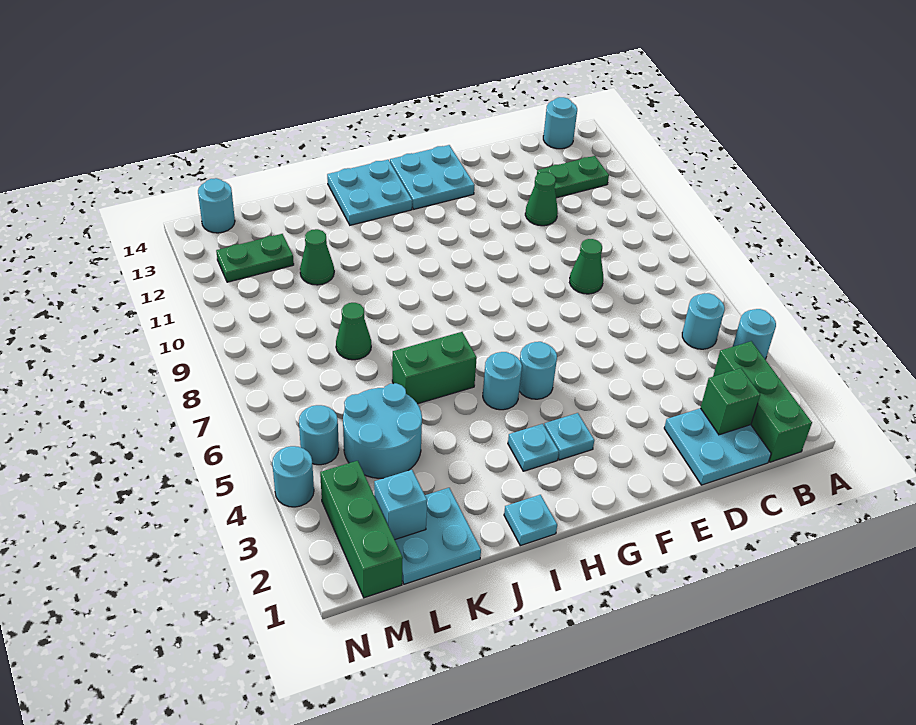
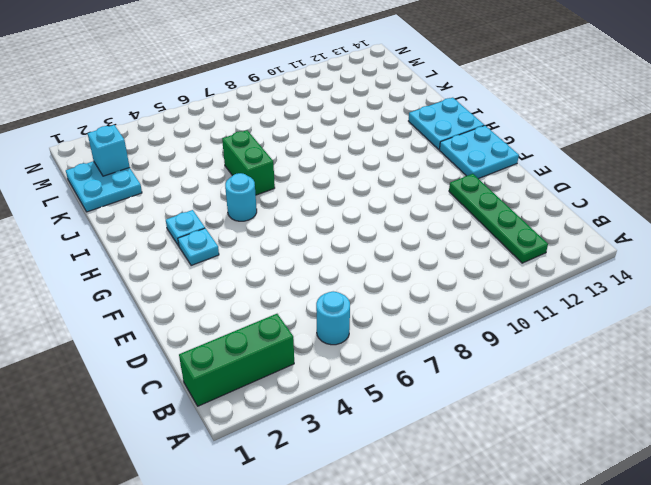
green 1x4 plate [449,174,548,263] -> green 1x2 plate [537,156,609,198]
none -> cyan 1x1 round brick [733,309,776,359]
none -> cyan 1x1 round brick [543,97,577,149]
none -> cyan 2x2 plate [664,408,771,485]

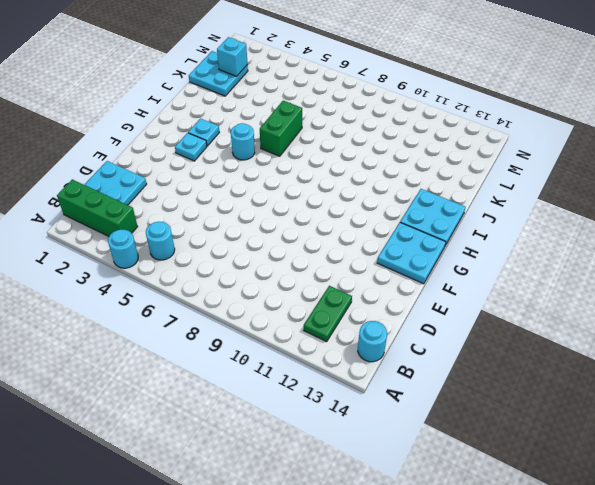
none -> green 1x1 cone [570,239,603,294]
none -> green 1x1 cone [525,172,558,226]
none -> cyan 1x1 round brick [519,342,557,399]

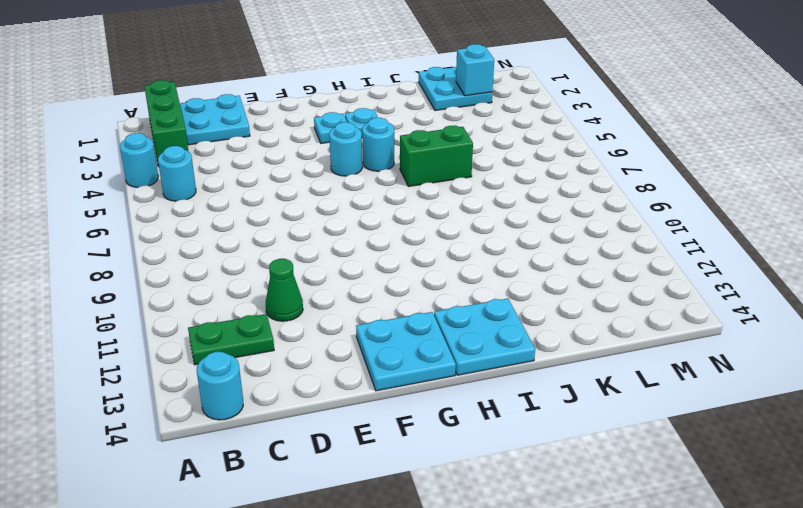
none -> green 1x1 cone [570,239,603,294]
none -> cyan 1x1 plate [504,495,557,546]
none -> cyan 2x2 round brick [343,383,422,478]

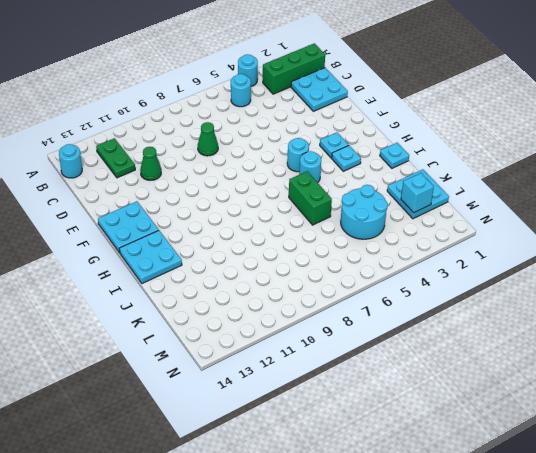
none -> green 1x1 cone [336,303,371,360]
none -> green 1x1 cone [300,229,334,285]
none -> green 1x2 plate [216,234,294,282]

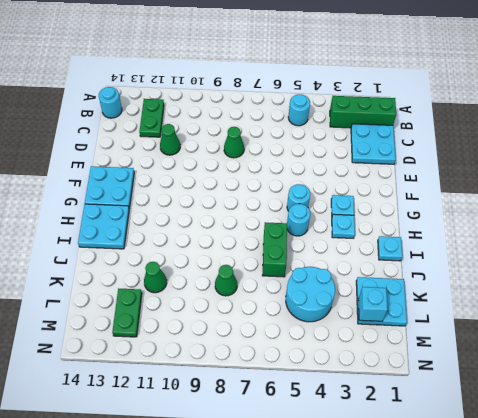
none -> cyan 1x1 round brick [733,309,776,359]
none -> green 1x3 brick [320,461,403,598]
none -> cyan 1x1 round brick [299,405,339,465]

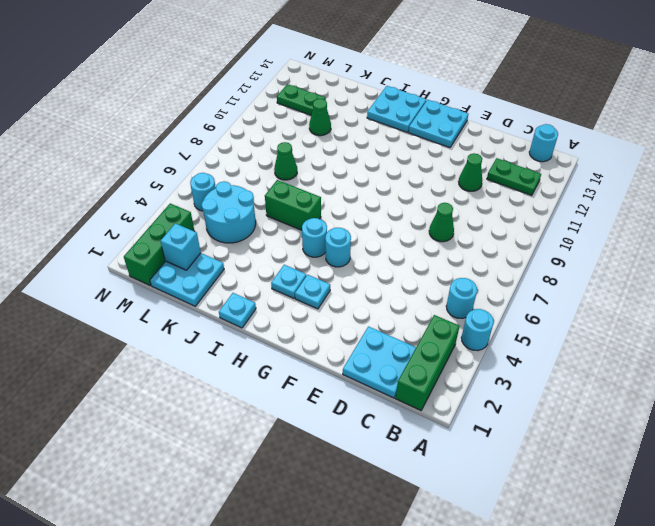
none -> cyan 1x1 round brick [198,178,235,233]
none -> cyan 1x1 round brick [272,446,314,507]
none -> green 1x1 brick [701,368,760,435]

